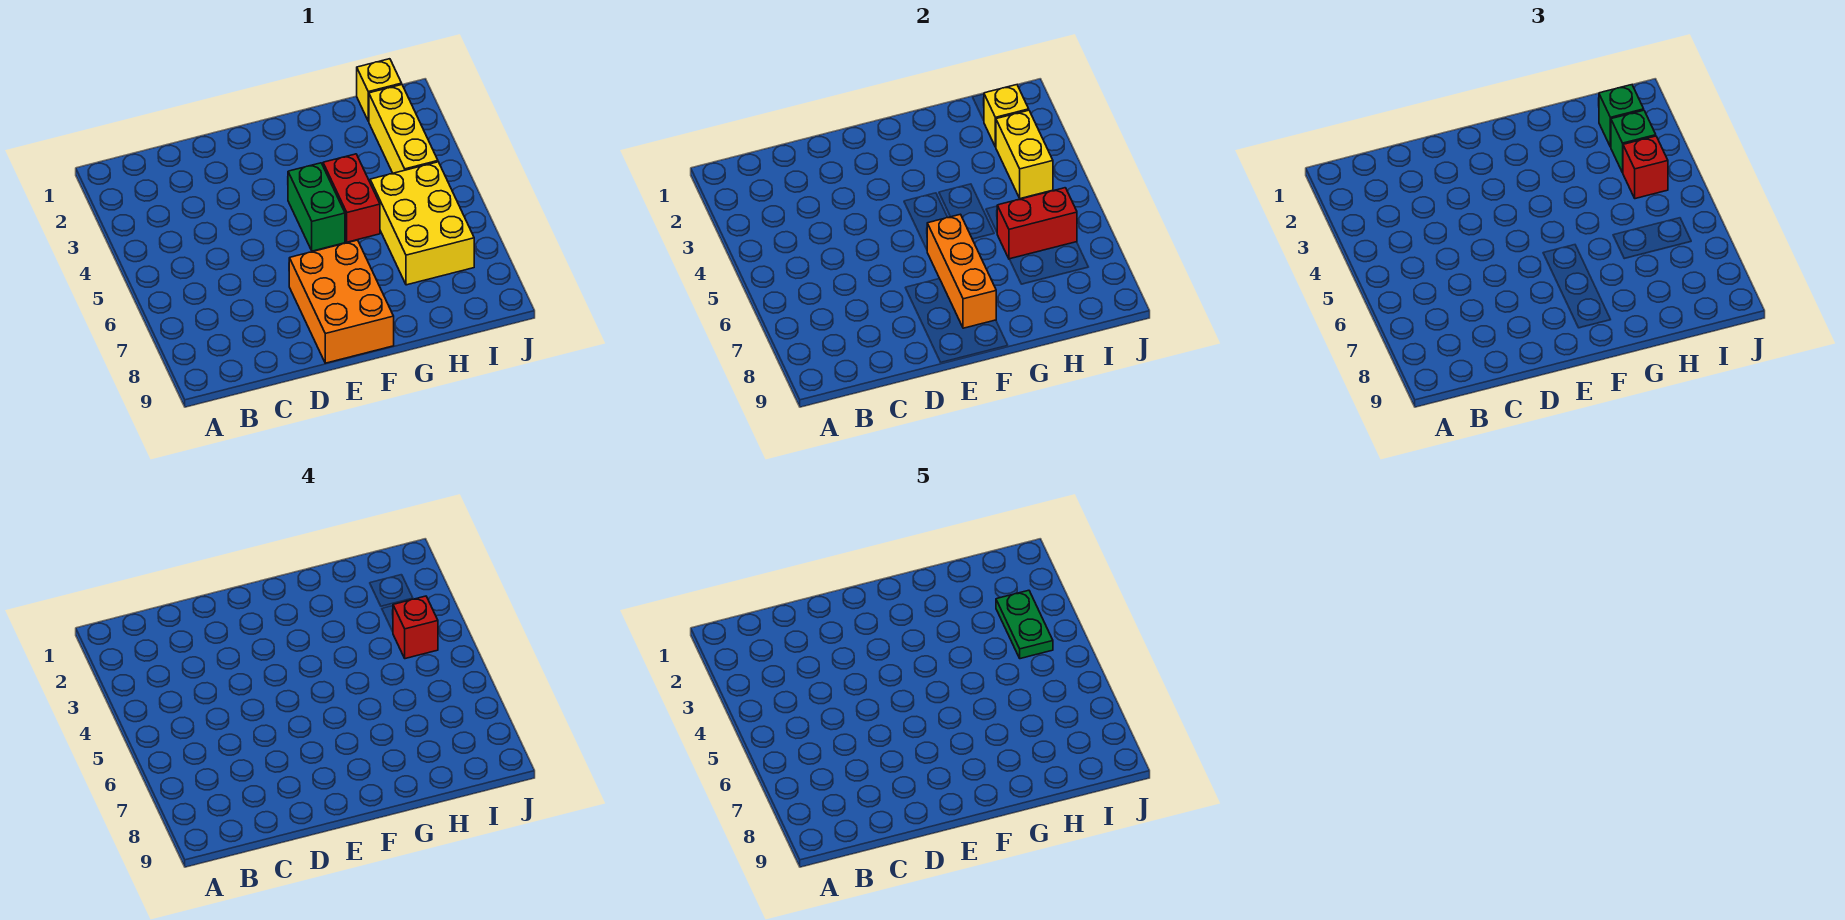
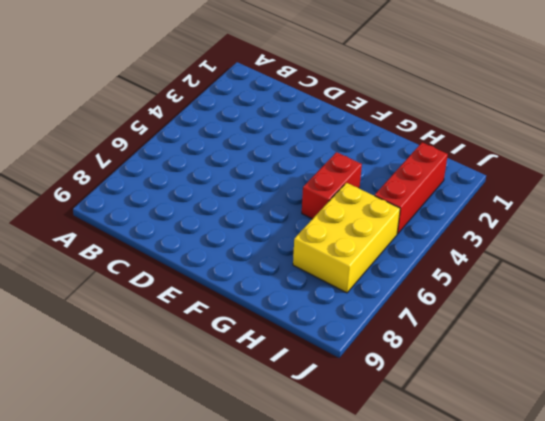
red 1x3 brick [375,142,448,234] -> yellow 1x3 brick [369,85,438,173]
none -> orange 2x3 brick [289,240,394,363]
none -> green 1x2 brick [288,163,345,251]
none -> yellow 1x1 brick [357,59,402,121]

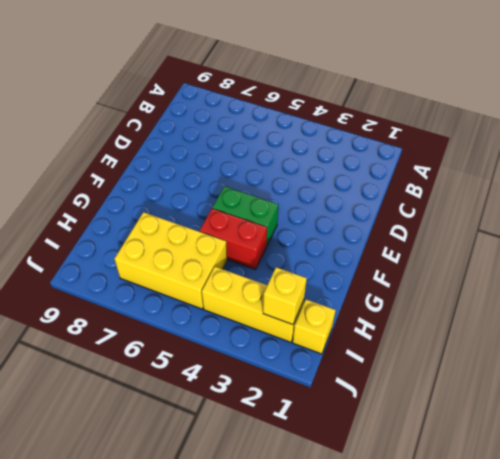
none -> orange 2x3 brick [289,240,394,363]
none -> orange 1x3 brick [927,214,996,328]
none -> red 1x2 brick [997,188,1077,259]

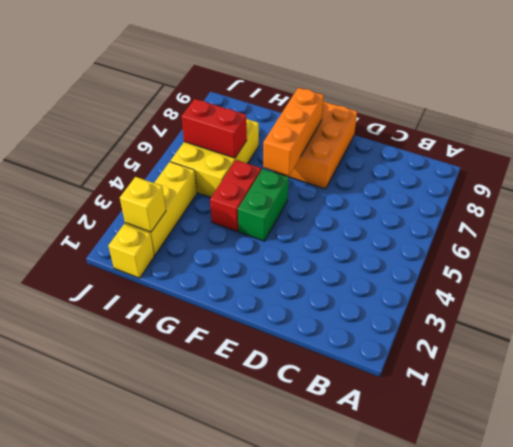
none -> yellow 1x2 brick [996,110,1053,199]
none -> green 1x1 brick [1599,85,1644,147]
none -> green 1x1 brick [1611,110,1656,173]

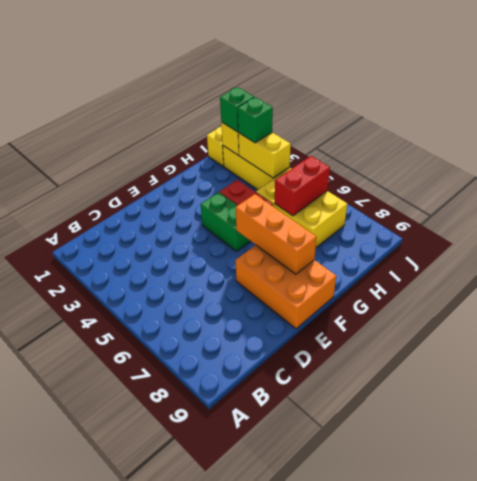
none -> red 1x1 brick [1623,136,1668,199]
none -> red 1x1 brick [393,596,438,659]
none -> green 1x2 plate [996,590,1053,659]

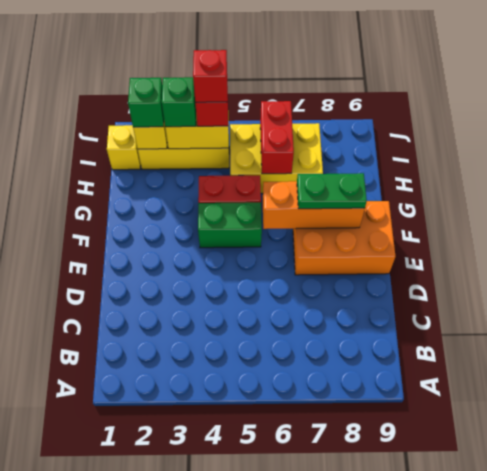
green 1x2 plate [297,173,367,209] -> green 1x2 plate moved to [996,590,1053,659]

